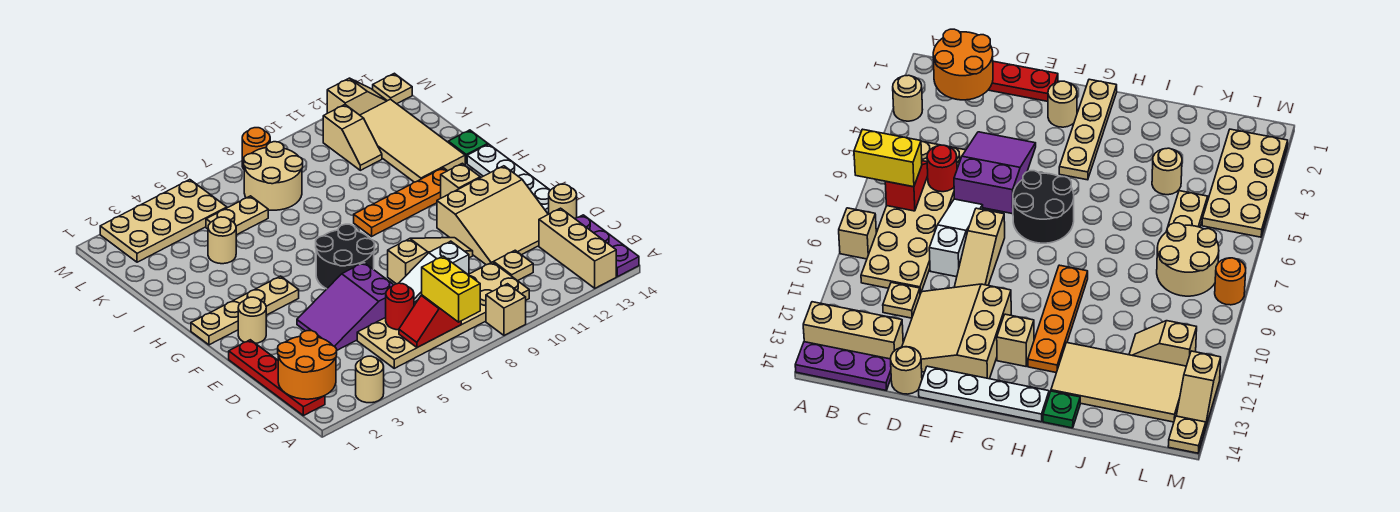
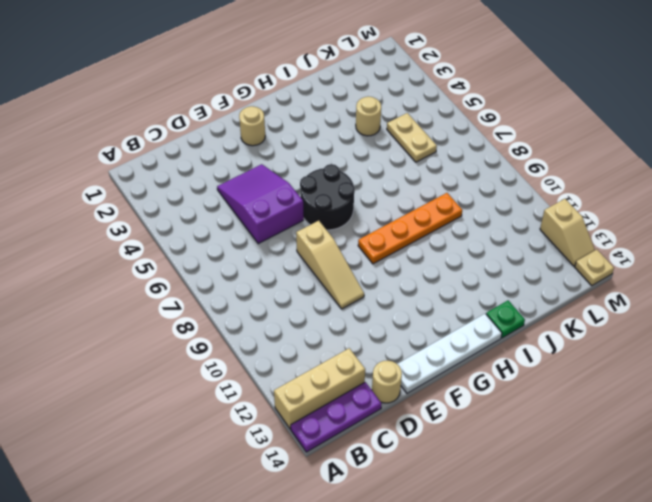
orange 1x4 plate [358,193,462,264] -> orange 1x4 plate turned to [354,168,447,236]
none -> tan 1x1 round brick [356,356,384,403]
none -> tan 1x1 brick [486,284,526,335]
none -> red 1x4 plate [229,340,325,416]
none -> tan 2x6 plate [357,262,529,368]

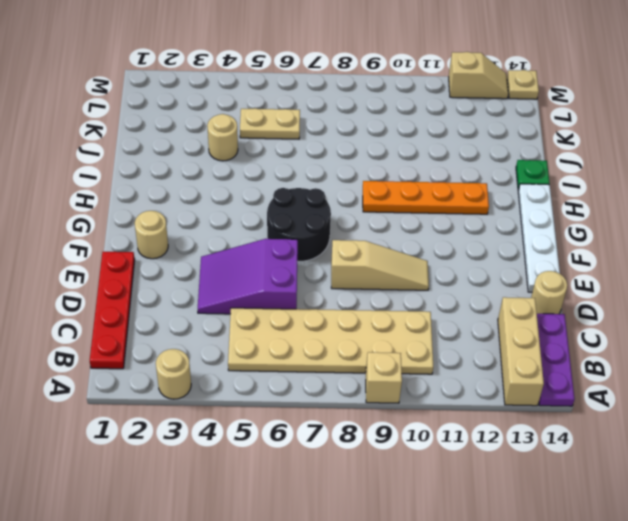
none -> tan 1x1 plate [494,250,533,281]
none -> white 1x3 slope [399,241,469,303]
none -> tan 3x3 slope [437,166,548,265]
none -> tan 1x4 plate [191,276,299,345]

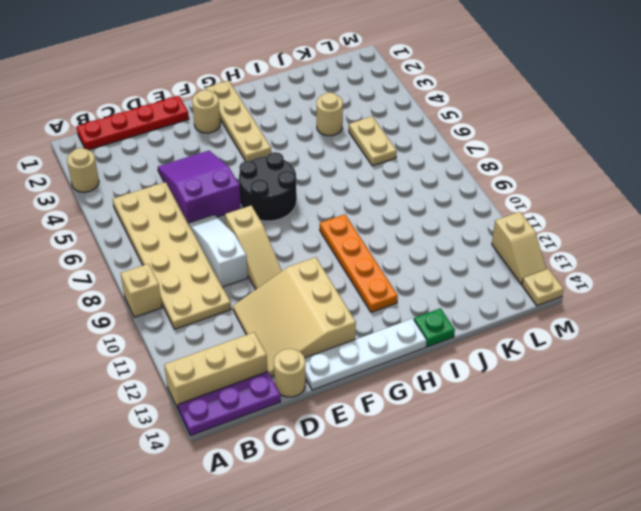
none -> tan 1x1 plate [494,250,533,281]
none -> tan 1x1 brick [441,163,480,198]
none -> tan 2x4 tile [360,99,465,182]
none -> tan 2x2 round brick [244,142,303,210]

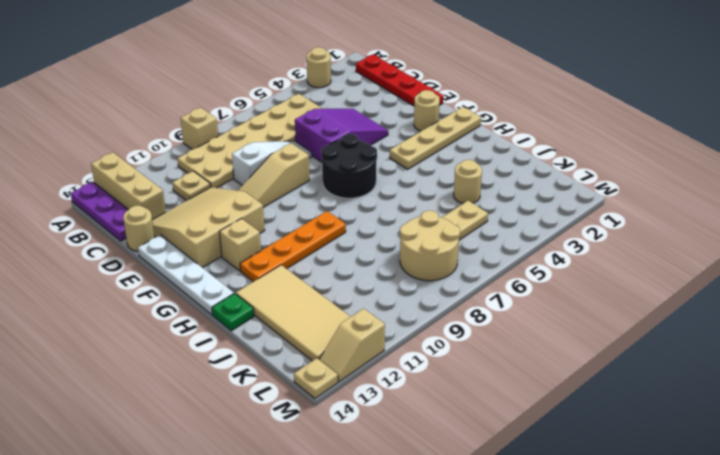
none -> tan 1x2 slope [323,105,382,170]
none -> tan 2x4 plate [100,180,227,262]
none -> orange 1x1 round brick [242,128,270,169]
none -> orange 2x2 round brick [278,331,337,399]

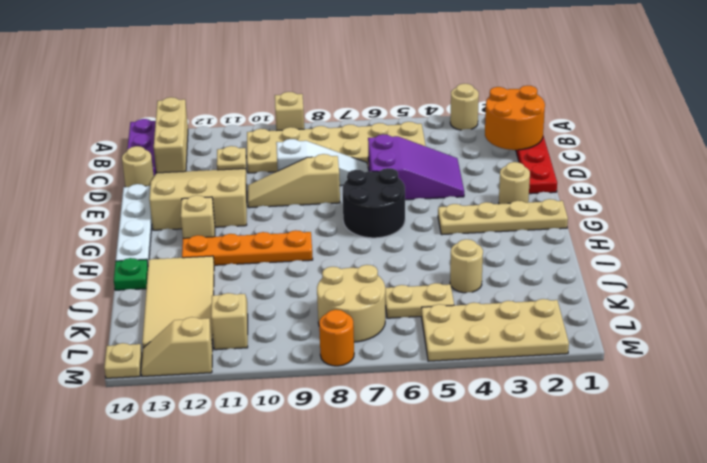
none -> red 1x2 slope [399,295,461,347]
none -> red 1x1 round brick [386,283,414,330]
none -> yellow 1x2 brick [422,256,480,322]

